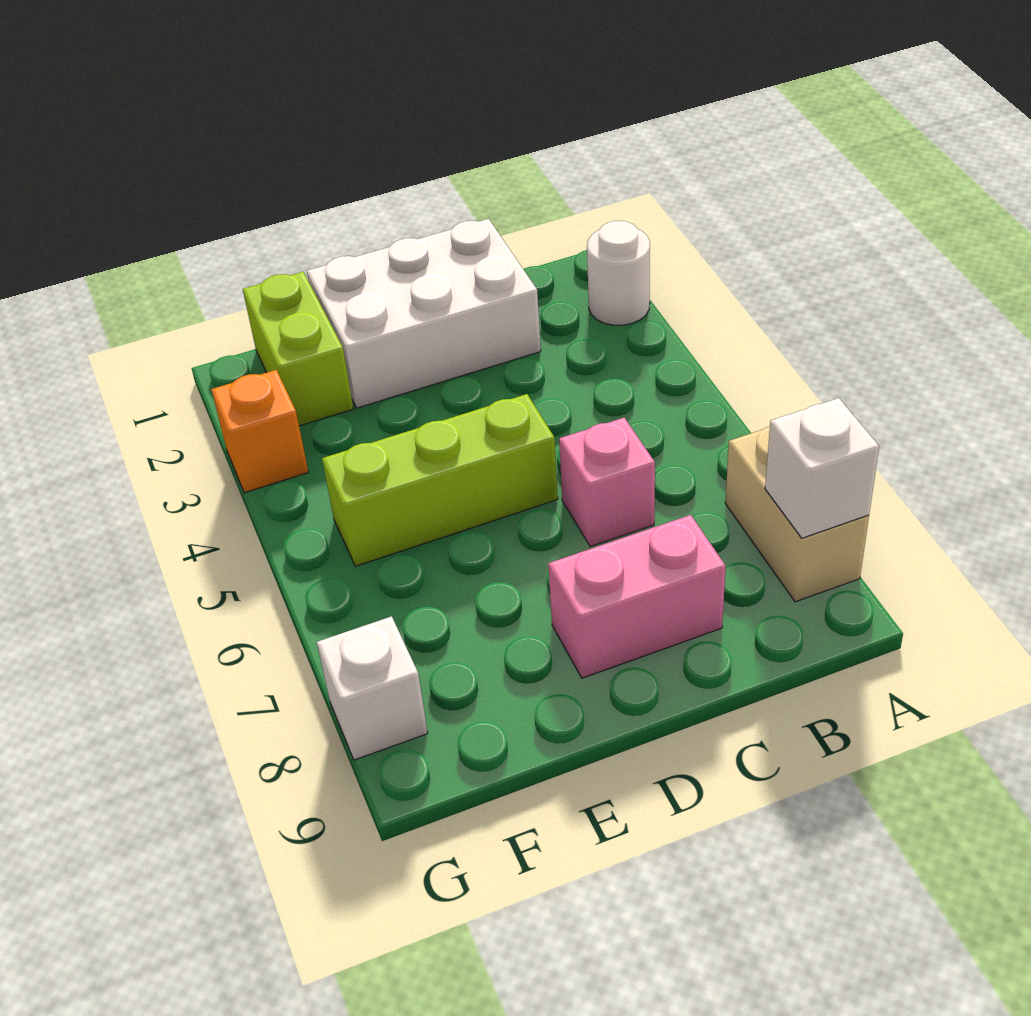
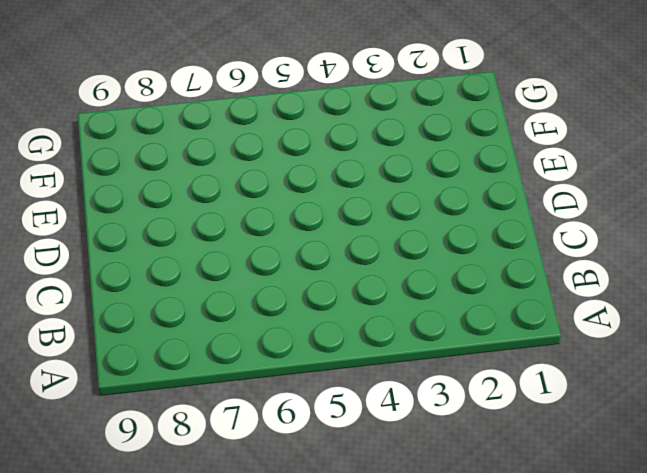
none -> white 1x1 round brick [587,221,650,325]
none -> tan 1x2 brick [725,426,869,602]

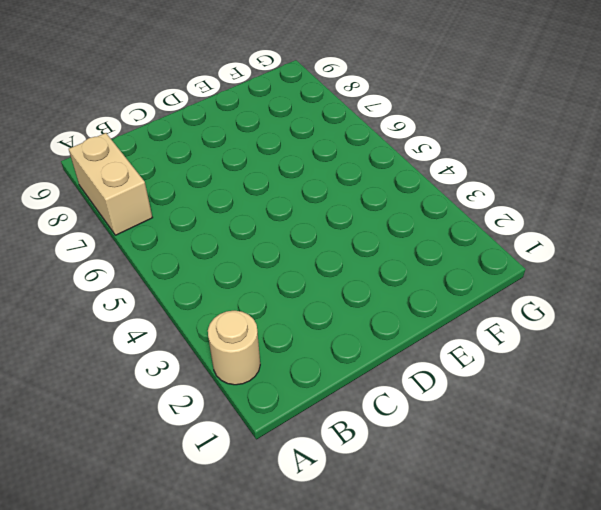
tan 1x1 round brick [208,311,260,385] -> white 1x1 round brick [587,221,650,325]
none -> white 2x3 brick [307,219,541,408]
none -> pink 1x1 brick [559,418,655,546]

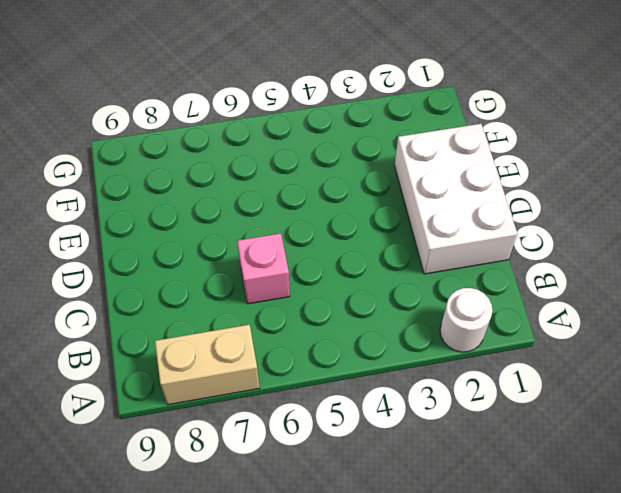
none -> pink 1x2 brick [548,515,726,678]
none -> lime 1x3 brick [322,394,558,566]

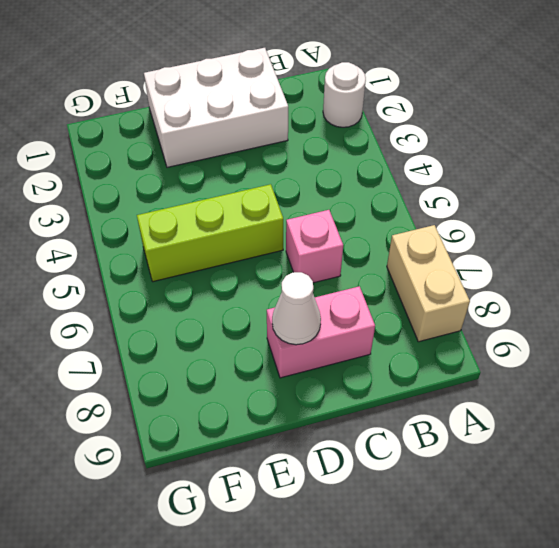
white 1x1 cone [272,272,321,345] -> none
none -> lime 1x2 brick [243,272,353,426]
none -> orange 1x1 brick [211,370,308,493]

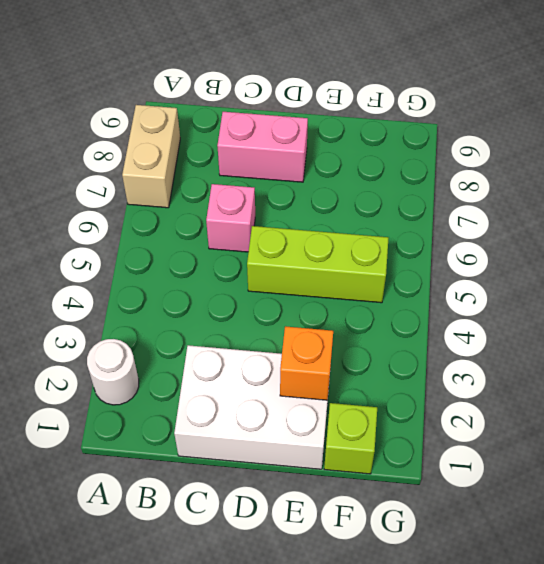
orange 1x1 brick [280,326,333,400] -> orange 1x1 brick moved to [211,370,308,493]
lime 1x1 brick [324,403,377,474] -> lime 1x2 brick [243,272,353,426]
none -> white 1x1 brick [317,616,428,760]
none -> white 1x1 brick [765,398,879,538]

